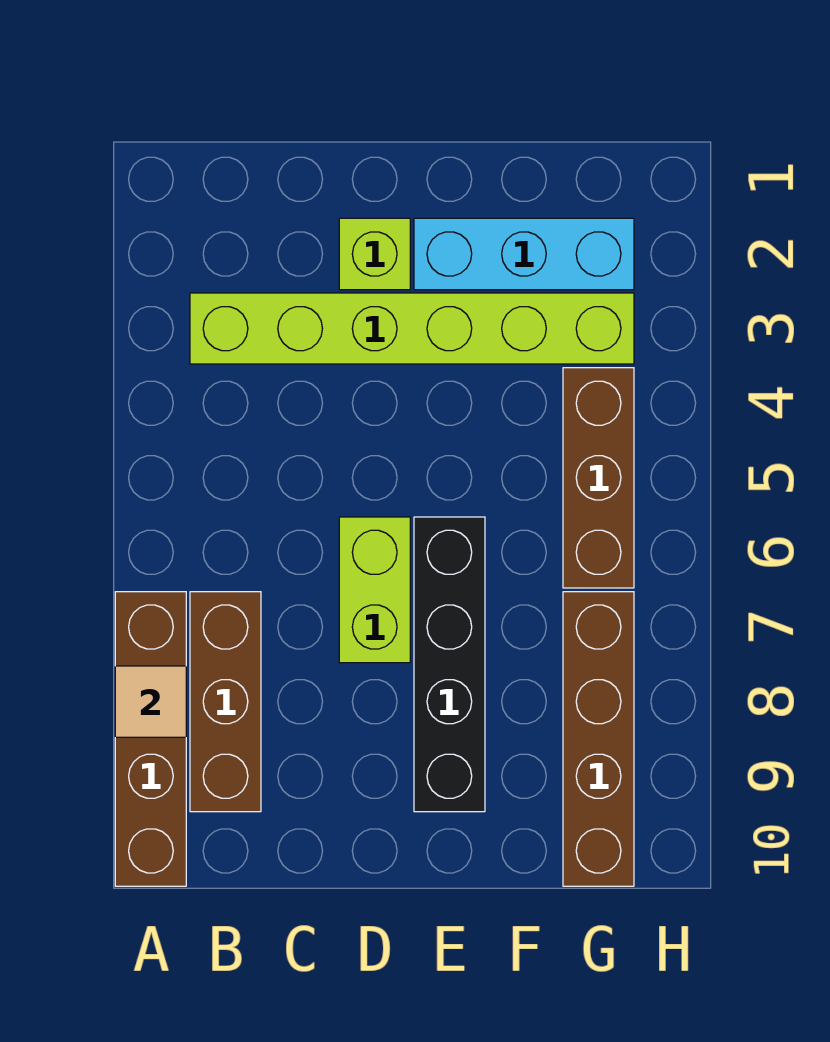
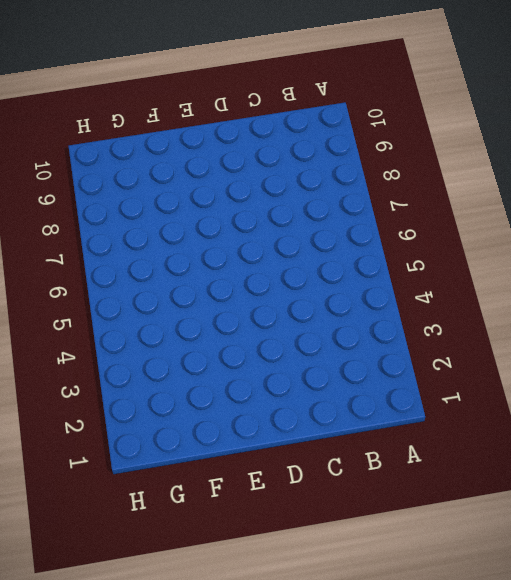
none -> brown 1x4 brick [115,592,186,886]
none -> lime 1x6 brick [190,293,634,364]

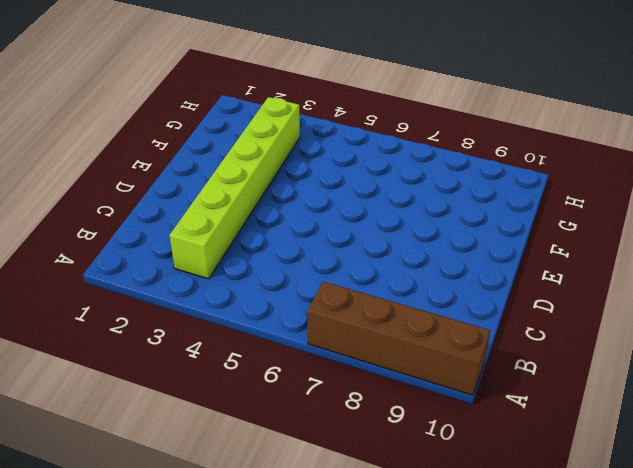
none -> brown 1x3 brick [190,592,261,812]
none -> lime 1x1 brick [339,218,410,290]

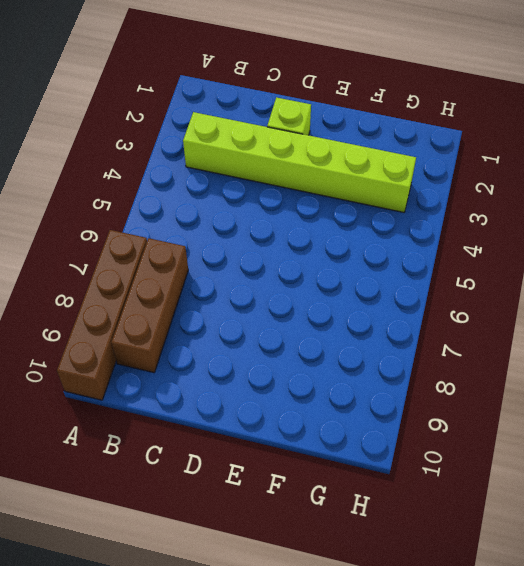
none -> lime 1x2 brick [339,517,410,663]
none -> cyan 1x3 brick [414,218,634,290]

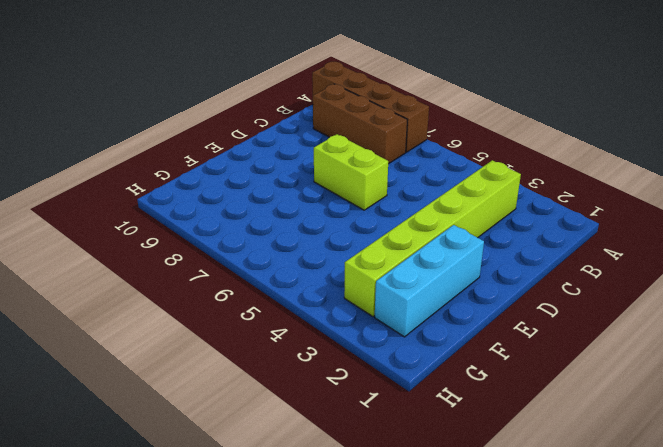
none -> lime 1x1 brick [339,218,410,290]
none -> black 1x4 brick [414,517,485,812]

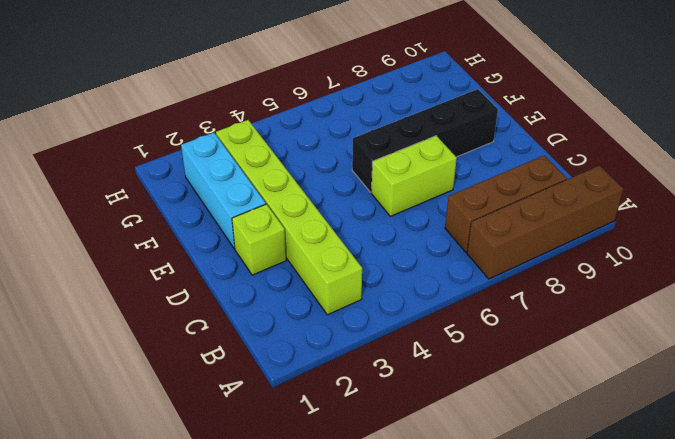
none -> brown 1x3 brick [563,368,634,588]
none -> brown 1x4 brick [563,592,634,886]

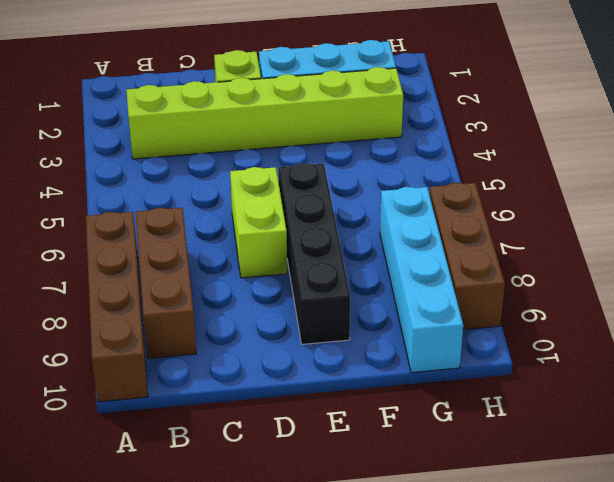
cyan 1x4 brick [380,187,463,373] -> brown 1x4 brick [563,592,634,886]
brown 1x3 brick [429,183,505,330] -> brown 1x3 brick moved to [563,368,634,588]
none -> tan 1x1 tile [115,666,186,737]

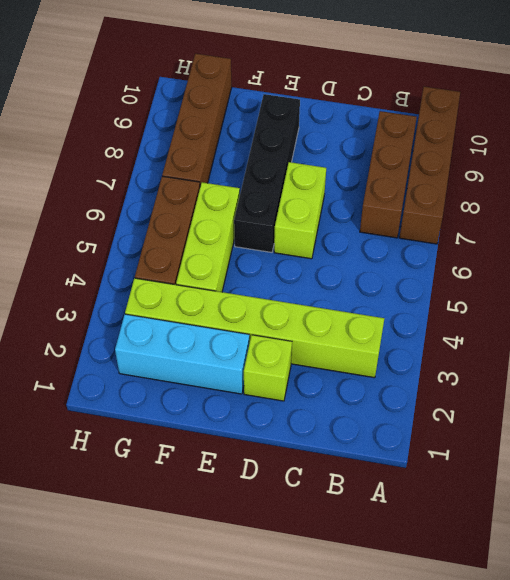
lime 1x3 brick [176,182,240,292] -> none
none -> tan 1x1 tile [115,666,186,737]

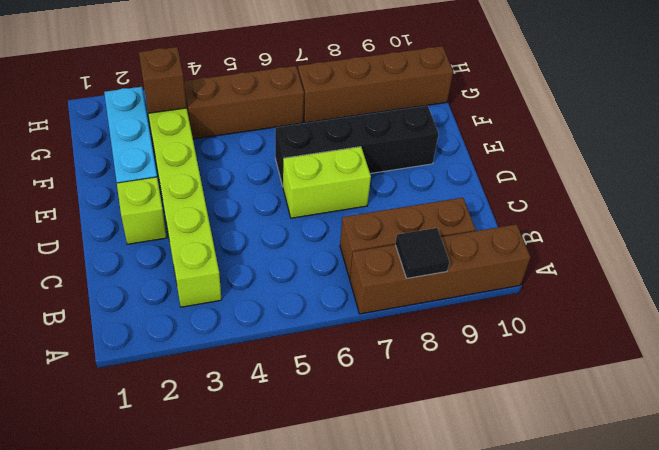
black 1x1 tile [395,228,449,278] -> tan 1x1 tile [115,666,186,737]
brown 1x1 brick [139,47,187,113] -> none

